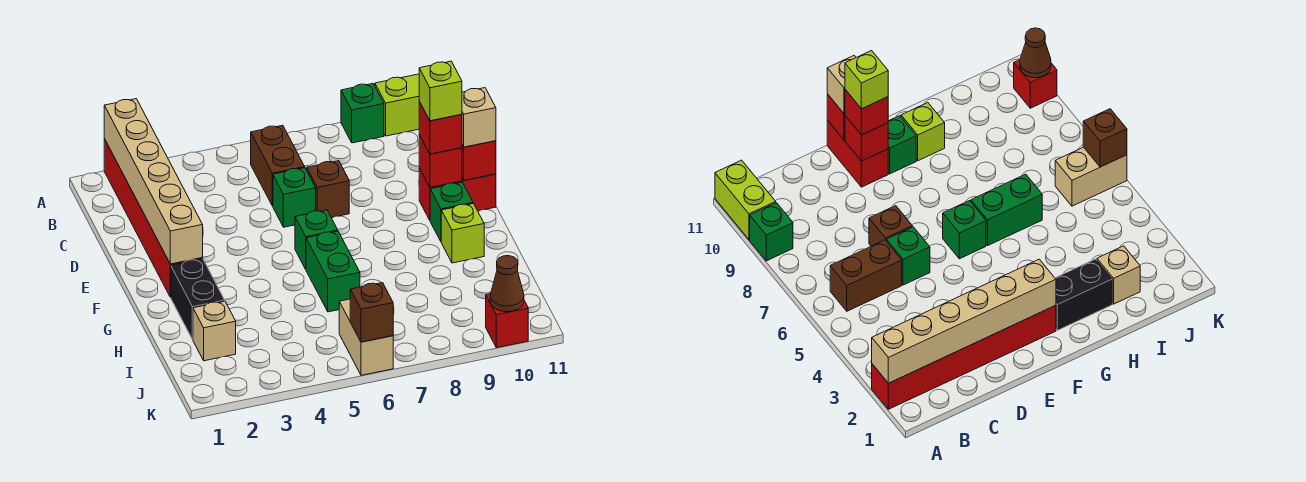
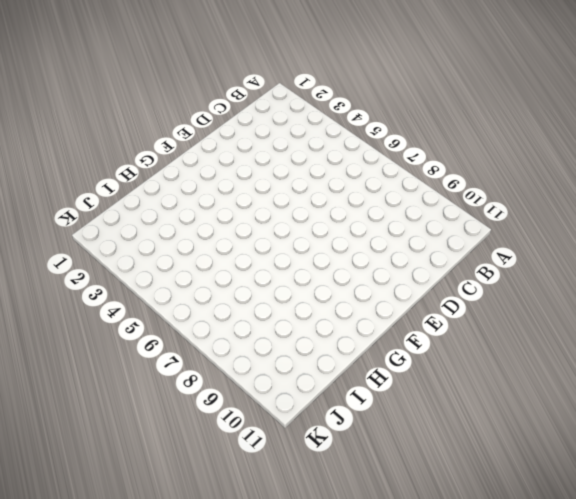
none -> red 1x6 brick [104,139,203,297]
none -> green 1x1 brick [341,84,384,143]
none -> lime 1x2 brick [375,74,420,136]

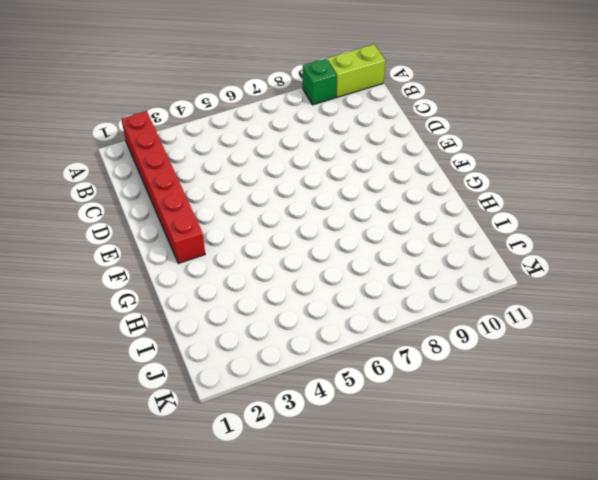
none -> brown 1x2 brick [251,125,305,206]
none -> green 1x1 brick [273,168,316,227]
none -> brown 1x1 brick [307,161,349,218]

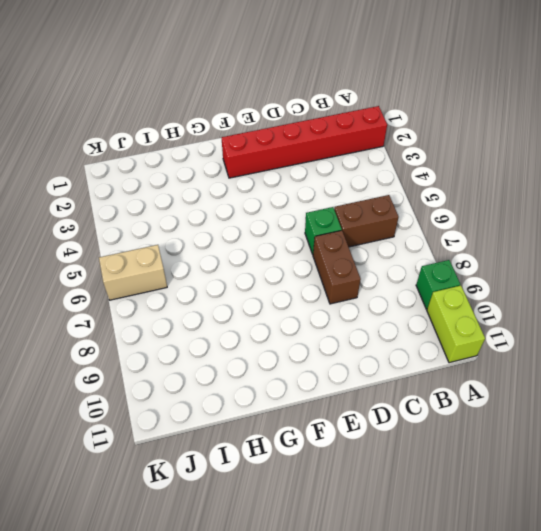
brown 1x2 brick [313,231,361,304] -> brown 1x1 brick [307,161,349,218]
none -> red 1x2 brick [419,168,496,220]
none -> green 1x1 brick [295,210,338,269]
none -> green 1x1 brick [430,182,473,241]

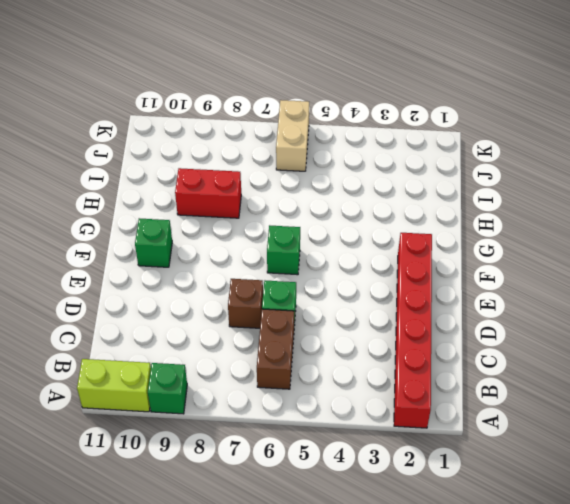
red 1x2 brick [175,168,241,218] -> red 1x2 brick moved to [419,168,496,220]
none -> black 1x2 brick [171,259,225,339]
none -> green 1x2 brick [306,231,360,312]
none -> lime 1x1 brick [441,204,484,263]

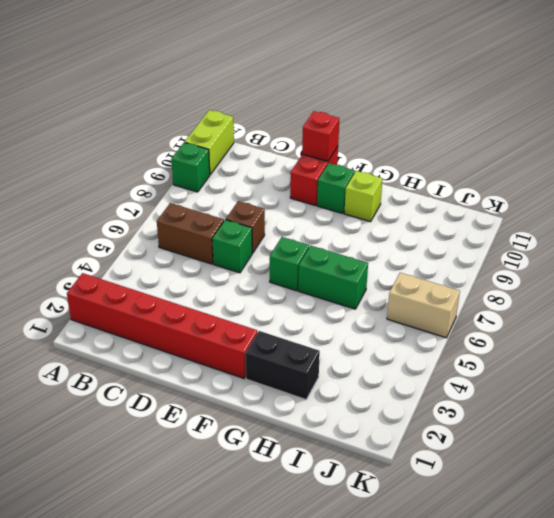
none -> tan 1x1 brick [193,301,236,361]
none -> red 1x1 brick [486,294,528,348]
none -> tan 1x6 brick [104,99,203,264]

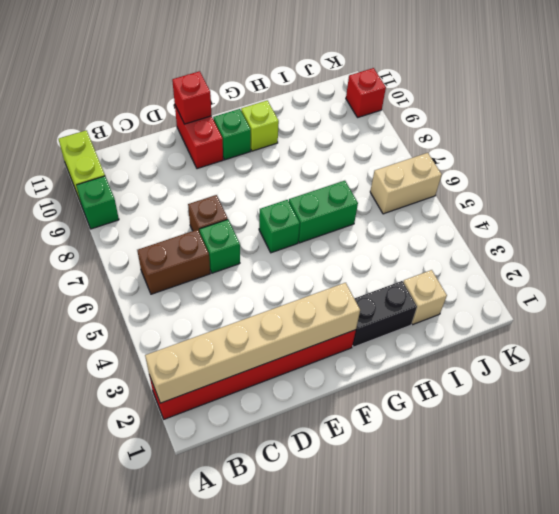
none -> red 1x1 brick [419,135,462,187]
none -> brown 1x1 brick [350,283,393,342]
none -> brown 1x1 cone [490,256,524,312]

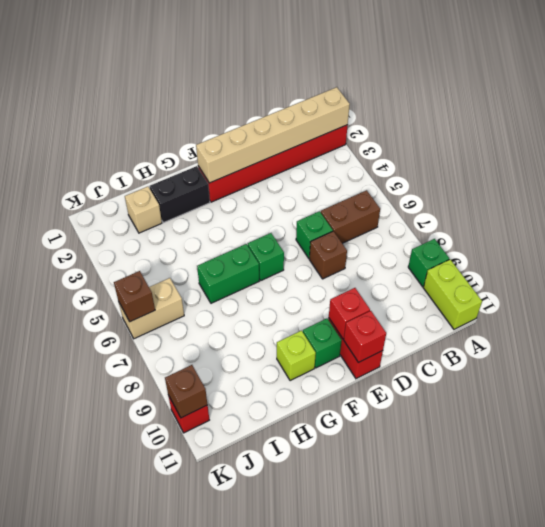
brown 1x1 brick [165,365,208,418] -> brown 1x1 cone [490,256,524,312]
none -> red 1x1 brick [419,102,462,154]
none -> tan 1x1 brick [462,88,496,147]
none -> lime 1x1 brick [419,61,462,121]

